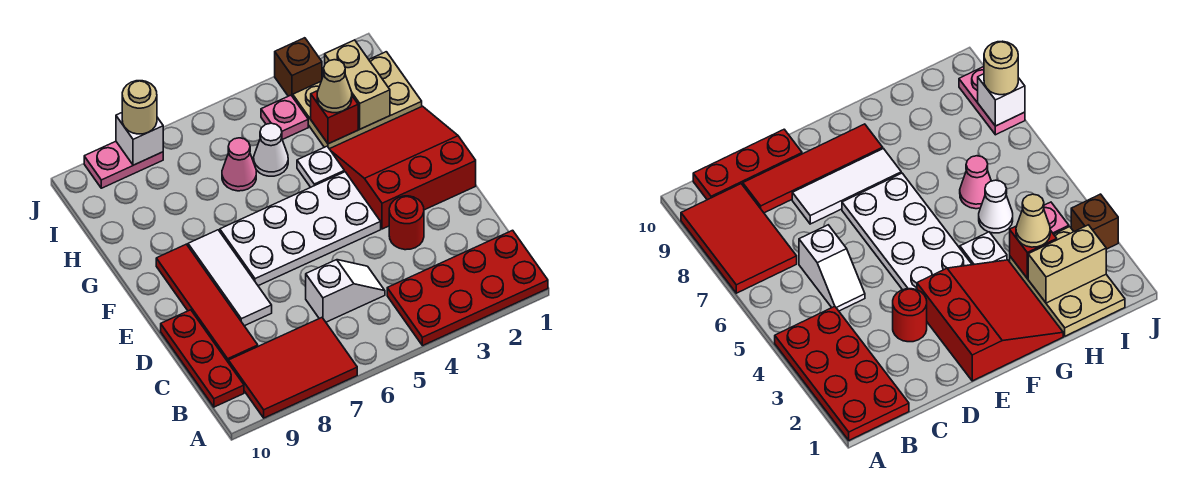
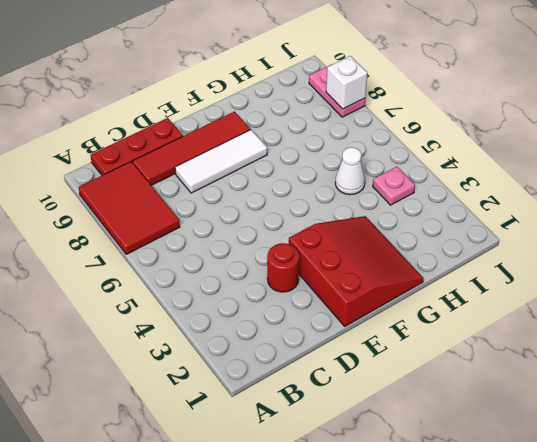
none -> red 2x4 plate [387,230,548,346]
none -> white 1x2 slope [306,260,385,322]
none -> white 2x4 plate [220,172,381,286]

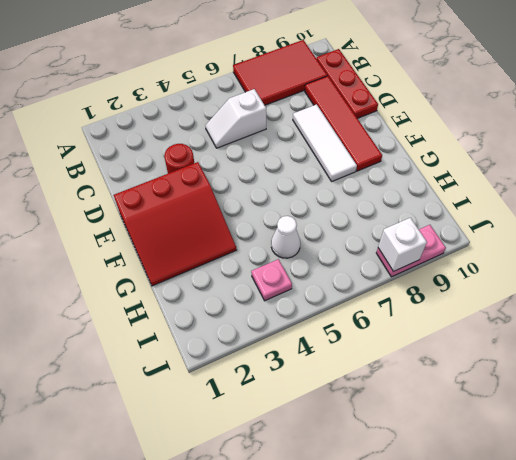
none -> red 2x4 plate [387,230,548,346]
none -> white 2x4 plate [220,172,381,286]
none -> white 1x1 plate [297,146,344,187]

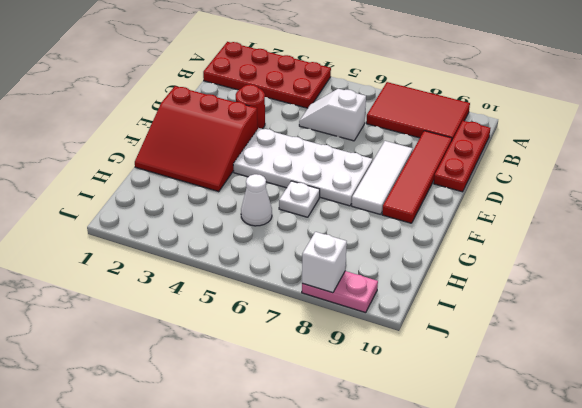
white 1x1 plate [279,181,320,217] -> white 1x1 plate moved to [297,146,344,187]
none -> tan 2x3 plate [293,52,422,149]
none -> pink 1x1 cone [222,138,256,191]
none -> pink 1x1 plate [261,95,308,140]

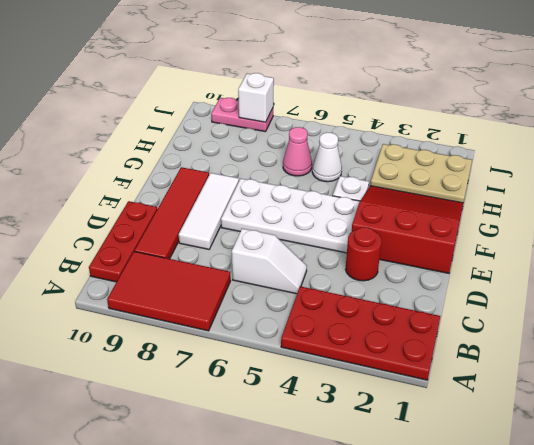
none -> pink 1x1 plate [261,95,308,140]
none -> brown 1x1 brick [275,38,322,97]
none -> tan 1x2 brick [325,40,390,129]

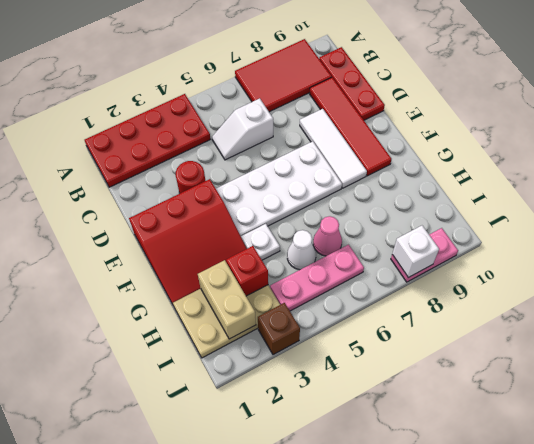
pink 1x3 plate [270,245,364,311] -> pink 1x1 plate [261,95,308,140]
none -> tan 1x1 cone [317,60,352,113]
none -> tan 1x1 round brick [122,81,157,134]

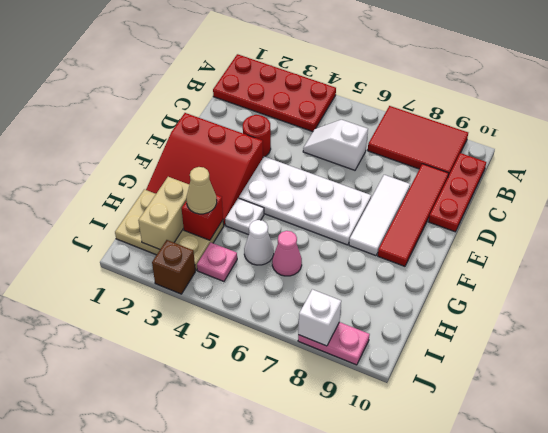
none -> tan 1x1 round brick [122,81,157,134]

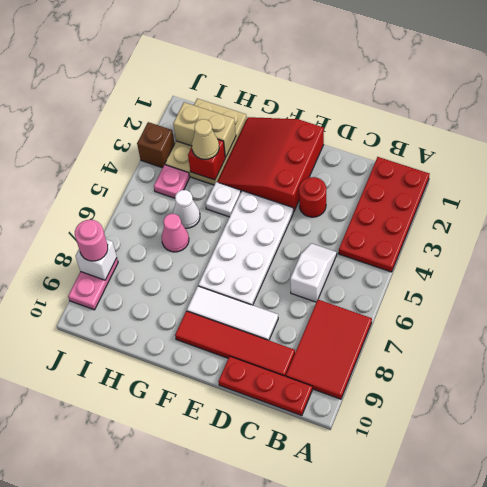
pink 1x1 round brick [75,220,108,261] -> tan 1x1 round brick [122,81,157,134]

